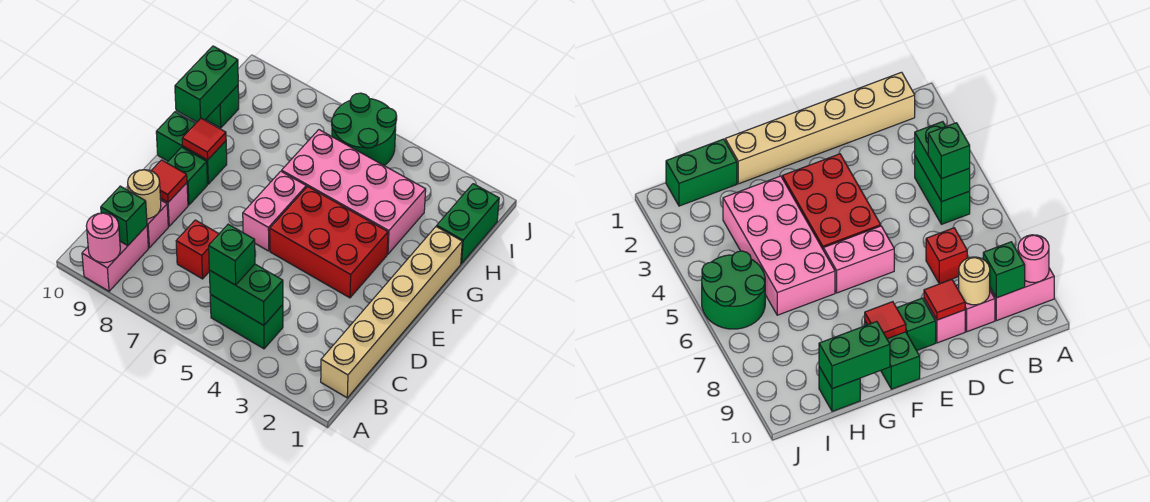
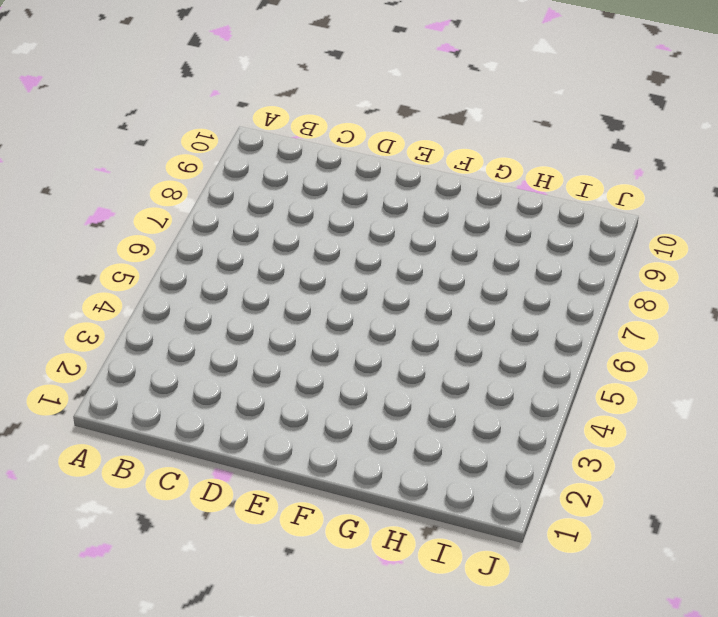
none -> pink 1x2 brick [82,226,148,291]
none -> tan 1x6 brick [321,227,462,398]
none -> green 1x2 brick [210,294,283,349]

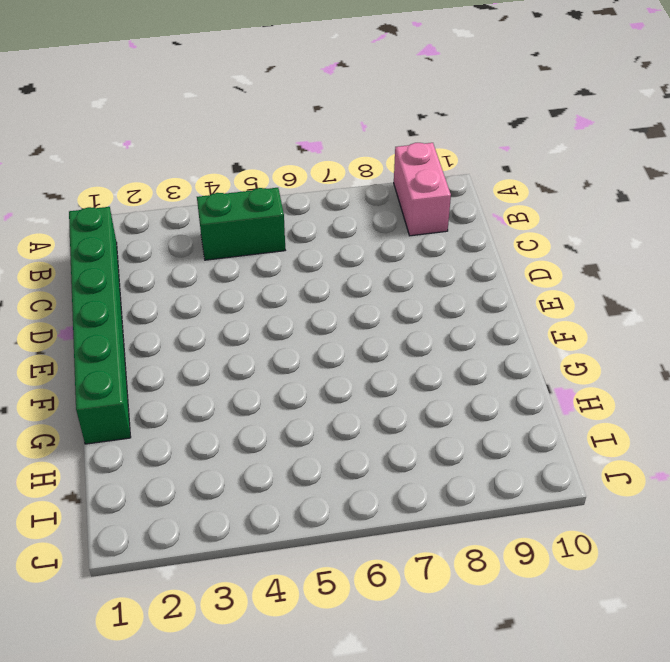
green 1x6 brick [69,207,131,444] -> tan 1x6 brick [321,227,462,398]
none -> red 1x1 brick [176,220,219,279]
none -> pink 1x1 brick [147,201,168,248]
none -> pink 1x1 brick [160,183,188,226]

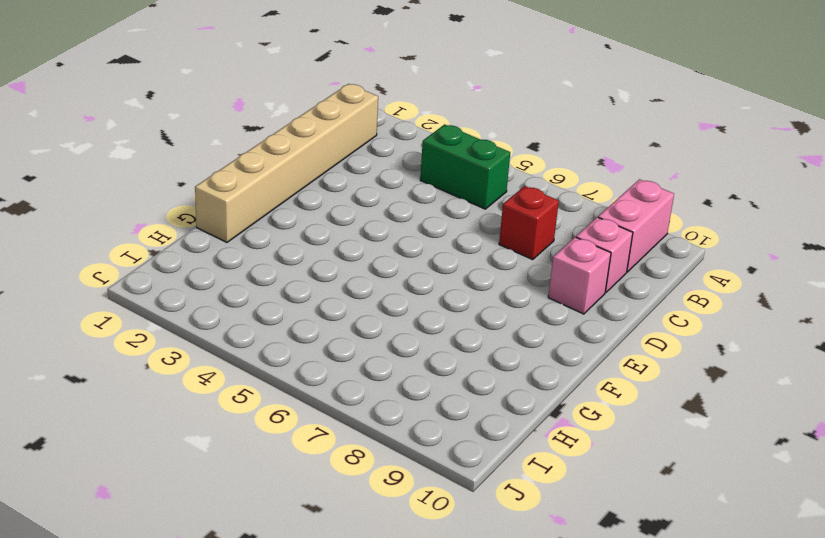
none -> red 2x3 brick [270,186,388,298]
none -> pink 1x2 brick [243,171,306,251]
none -> green 1x1 brick [167,147,207,205]

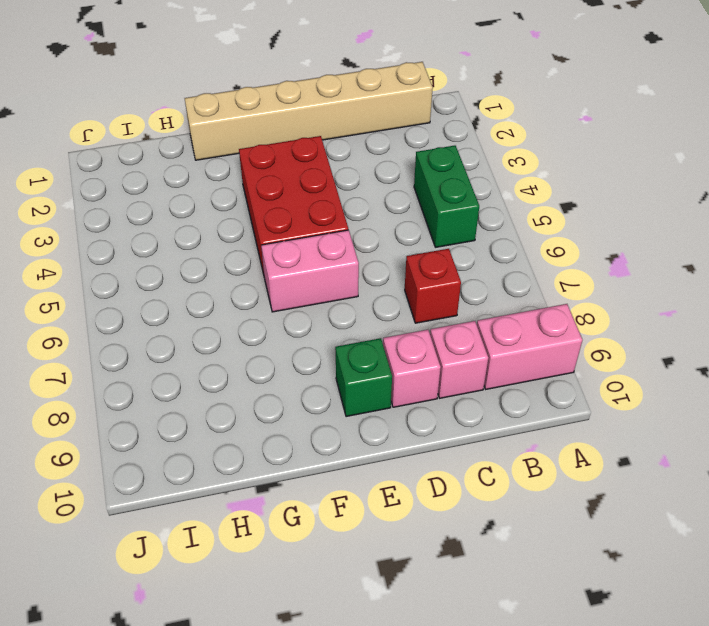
none -> green 1x2 brick [156,112,227,184]
none -> pink 2x4 brick [282,130,426,254]
none -> green 1x2 brick [437,184,499,264]

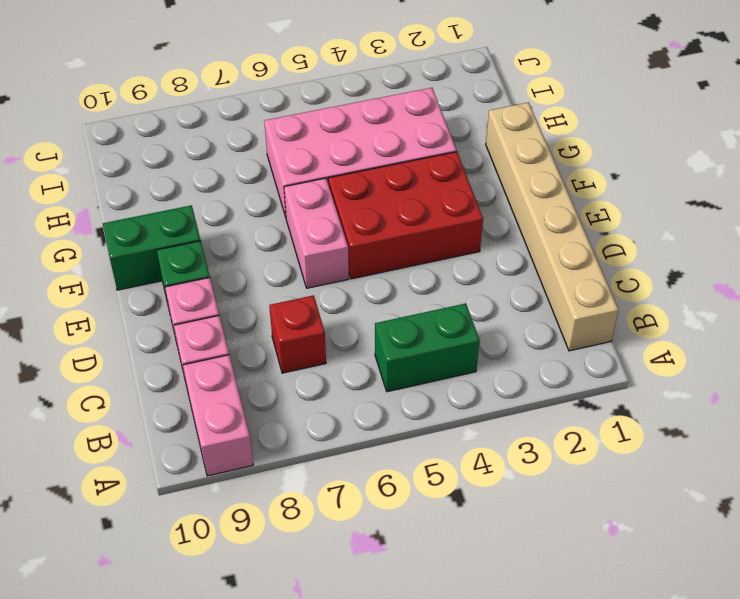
none -> green 1x2 brick [437,184,499,264]
none -> green 1x1 brick [205,85,239,128]
none -> green 2x2 round brick [332,93,397,165]

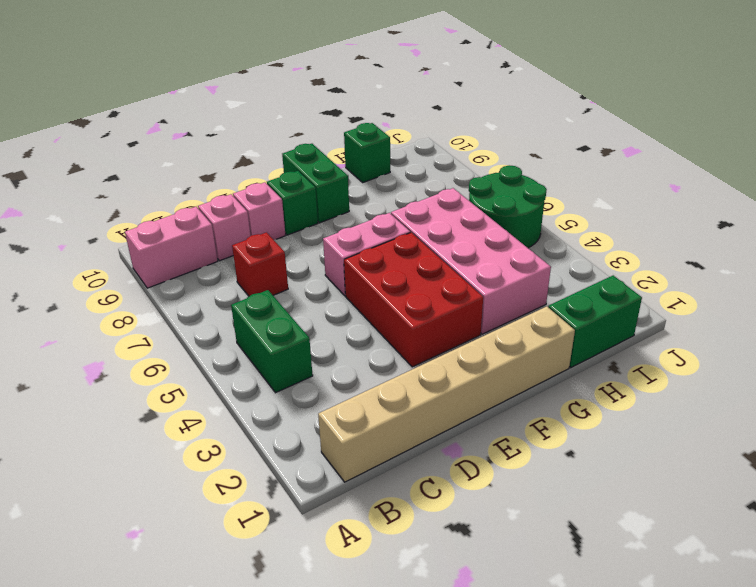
none -> pink 1x1 round brick [86,213,120,263]
none -> green 1x2 brick [209,264,283,325]
none -> green 1x1 brick [101,186,147,245]

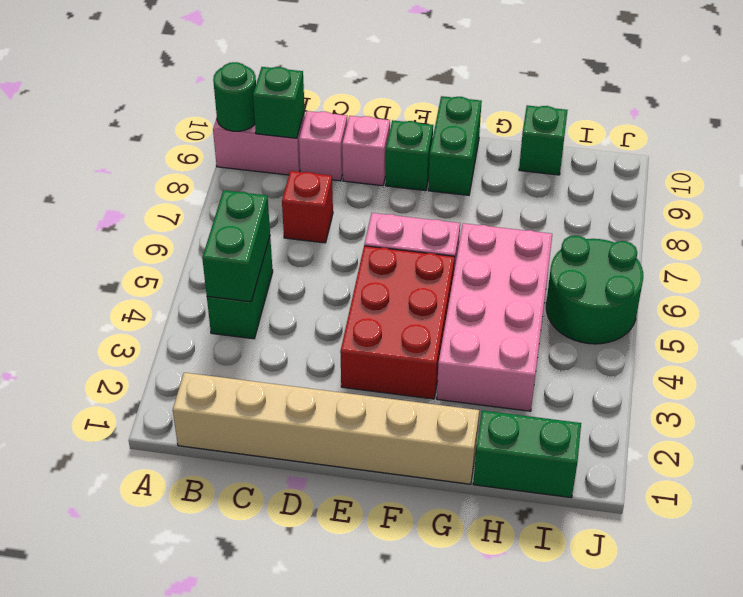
green 1x1 round brick [213,62,256,131] -> pink 1x1 round brick [86,213,120,263]
none -> tan 1x1 round brick [128,170,161,219]
none -> red 1x1 tile [151,160,187,202]
none -> red 1x1 tile [182,118,226,160]

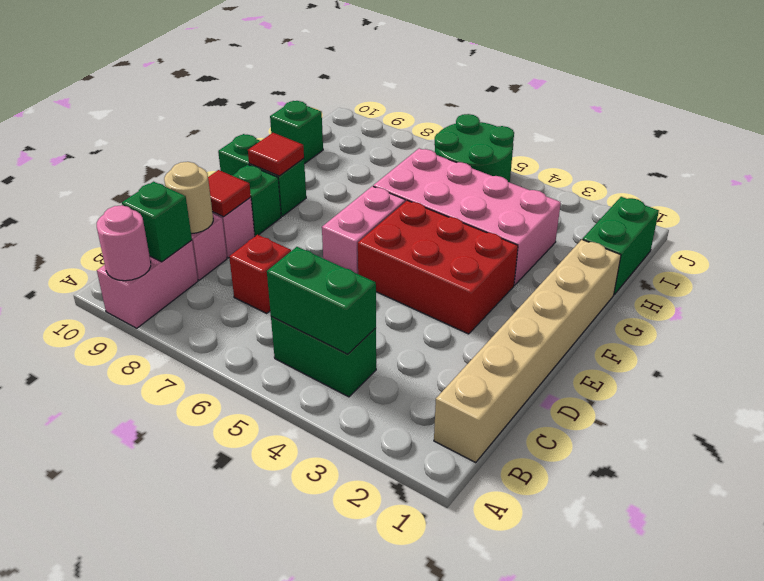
none -> green 1x2 brick [175,46,238,122]
none -> green 1x1 brick [209,224,255,285]

